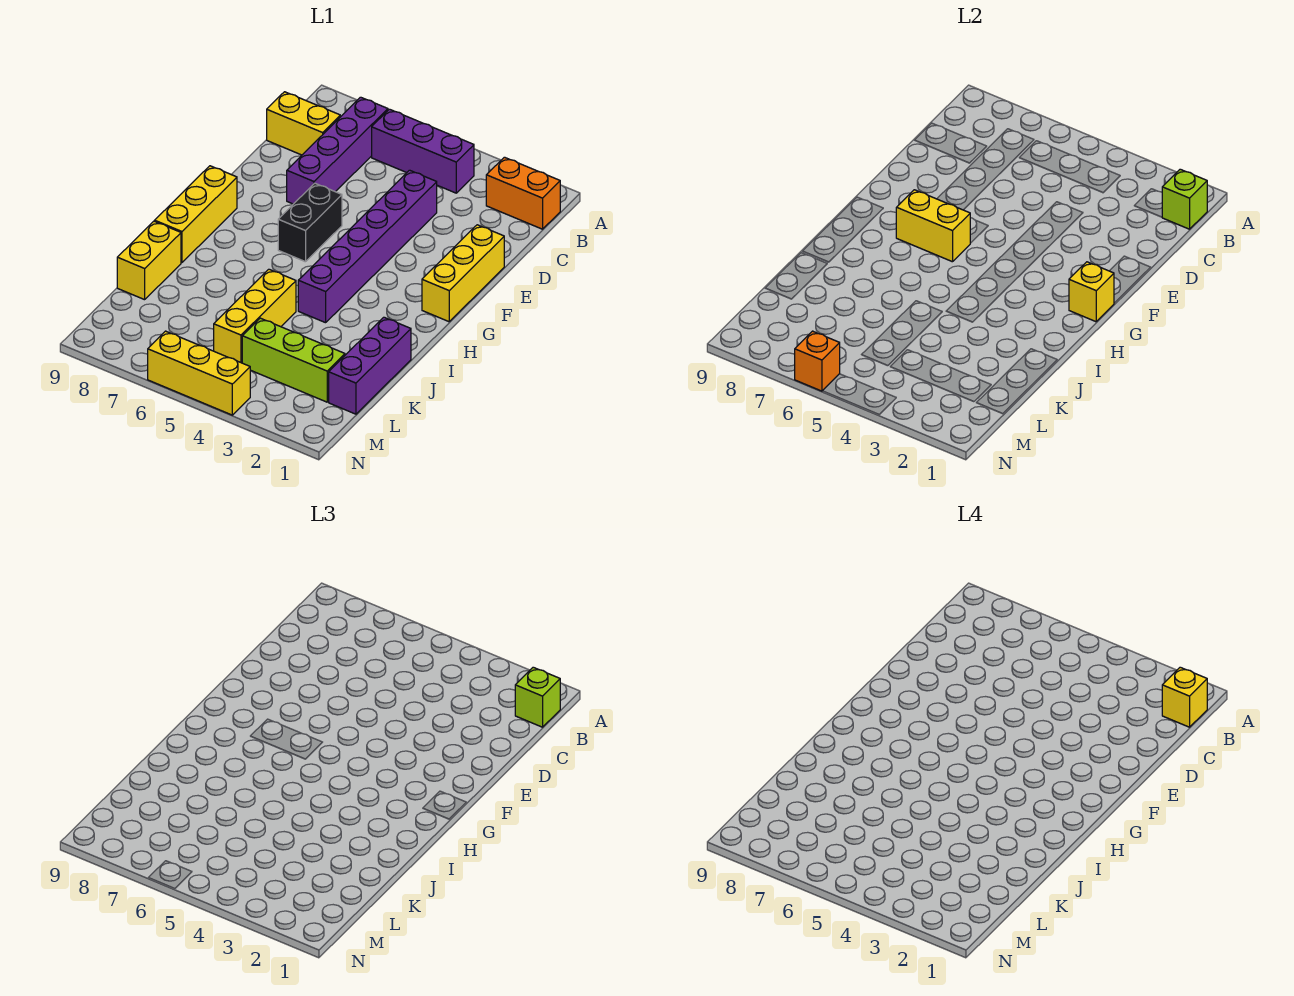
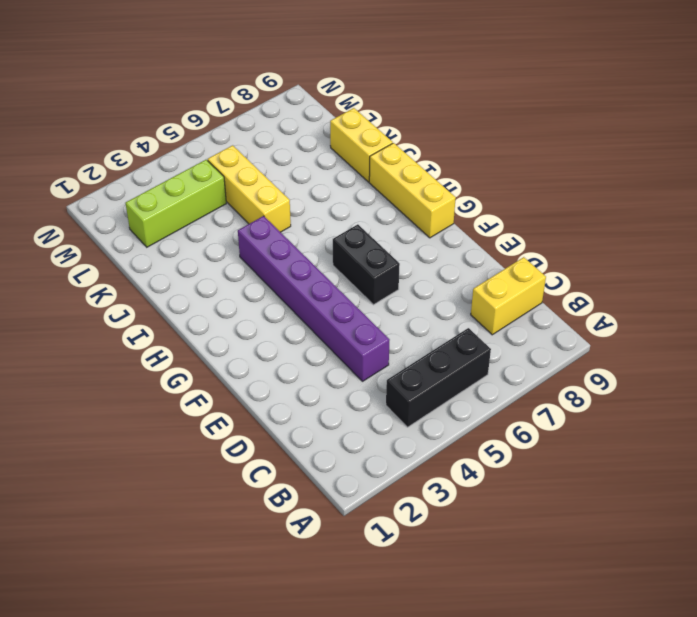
black 1x3 brick [386,328,491,427] -> purple 1x3 brick [372,109,474,193]
none -> orange 1x2 brick [486,157,560,229]
none -> purple 1x4 brick [287,97,388,204]
none -> yellow 1x3 brick [422,225,504,322]

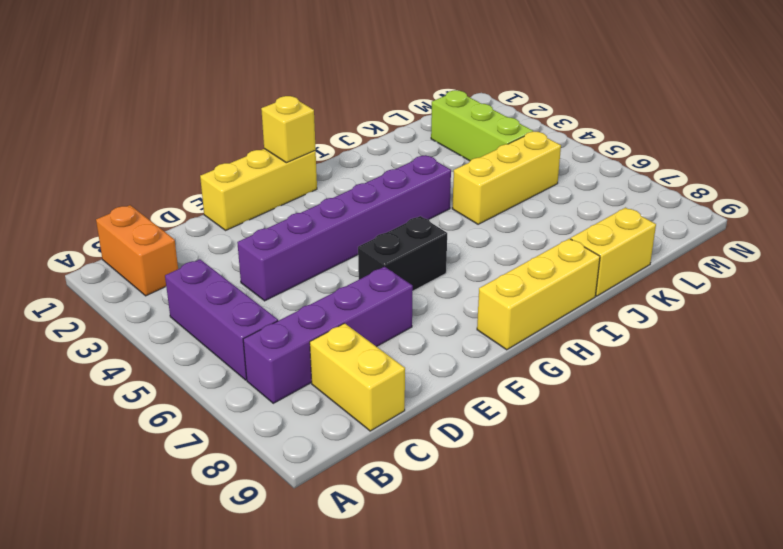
none -> purple 1x3 brick [329,317,411,414]
none -> yellow 1x3 brick [148,331,250,415]
none -> lime 1x1 brick [1162,169,1207,229]

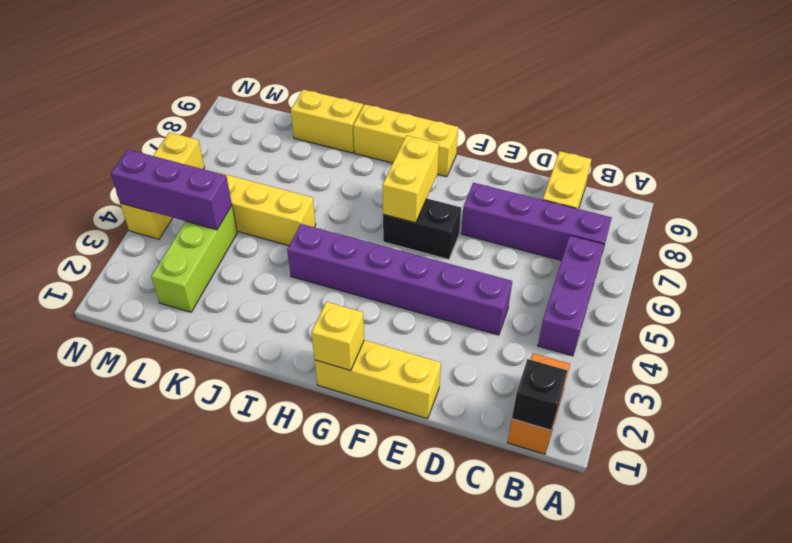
black 1x1 brick [512,359,567,430] -> lime 1x1 brick [1162,169,1207,229]
purple 1x3 brick [111,150,232,230] -> purple 1x3 brick moved to [329,317,411,414]
none -> orange 1x1 brick [795,331,840,391]
none -> lime 1x1 brick [515,667,560,727]
none -> yellow 1x1 brick [1162,667,1207,727]

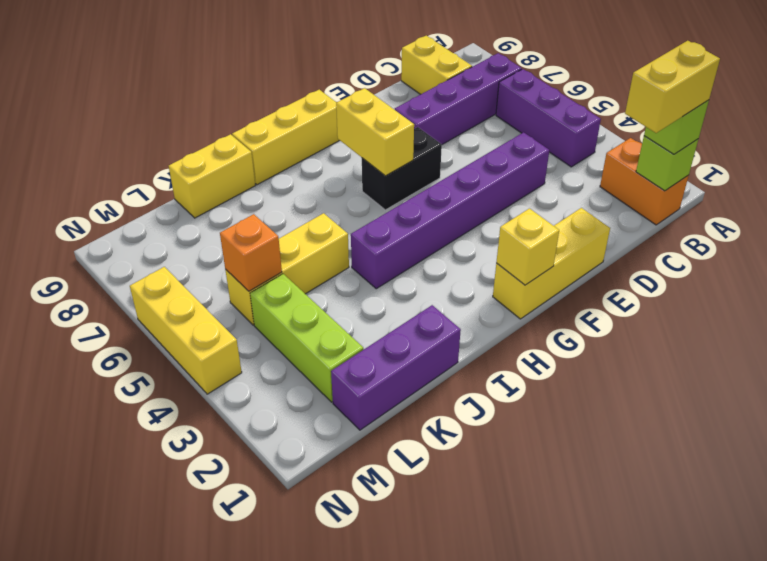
yellow 1x2 brick [625,41,720,133] -> yellow 1x1 brick [1162,667,1207,727]
orange 1x1 brick [220,214,282,291] -> orange 1x1 brick moved to [795,331,840,391]

